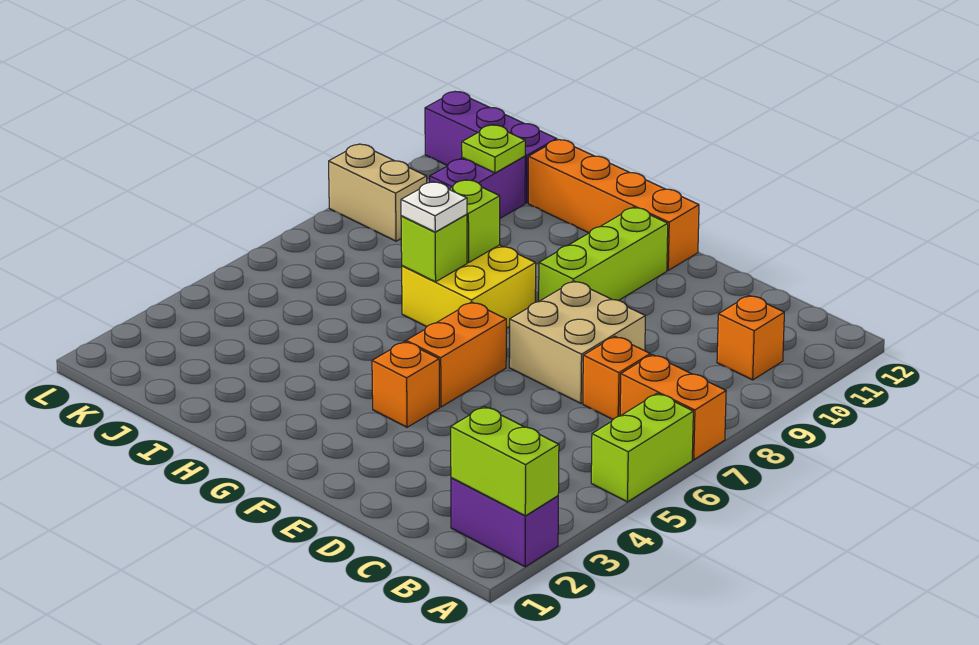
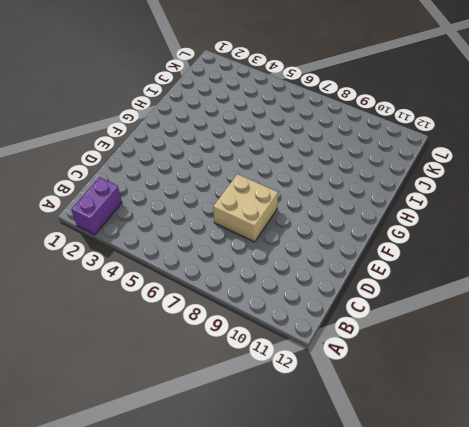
none -> lime 1x2 brick [591,393,693,502]
none -> orange 1x2 brick [620,355,726,460]
none -> orange 1x1 brick [717,295,784,380]

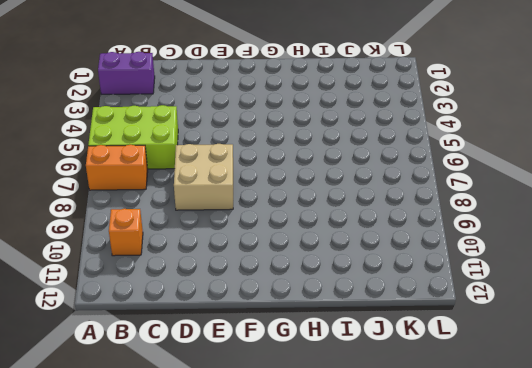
lime 2x3 brick [88,105,178,169] -> lime 1x2 brick [591,393,693,502]
none -> orange 1x1 brick [583,336,650,419]
none -> orange 1x1 brick [372,342,439,427]
none -> orange 1x2 brick [406,302,506,407]

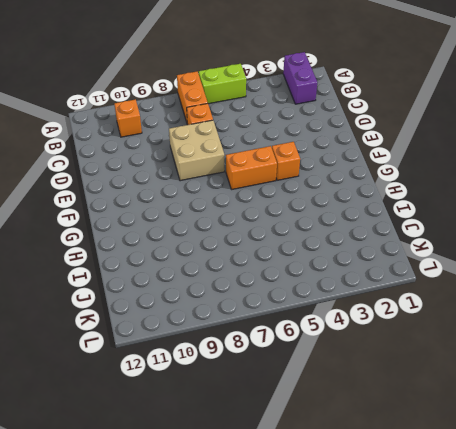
none -> lime 1x3 brick [539,207,668,301]
none -> orange 1x4 brick [528,140,699,270]
none -> yellow 2x2 brick [402,245,536,328]

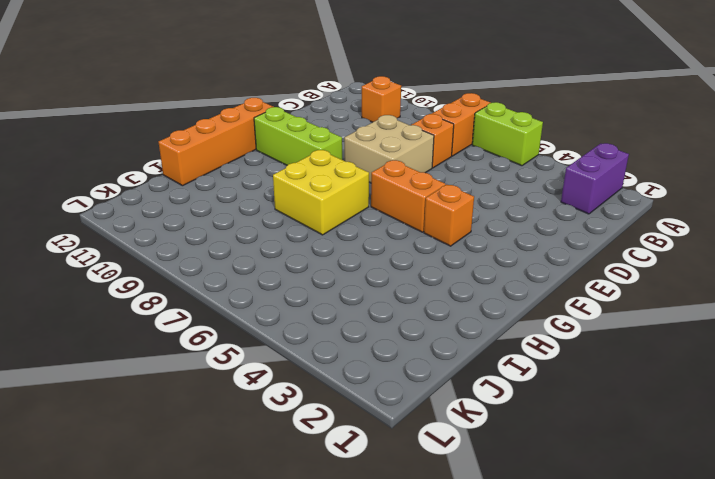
none -> purple 1x2 brick [430,156,525,218]
none -> purple 1x3 brick [425,92,557,203]
none -> tan 1x2 brick [329,144,427,241]

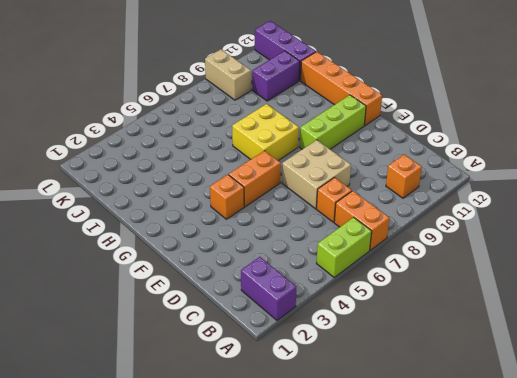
none -> lime 1x2 brick [451,407,559,516]
none -> lime 1x1 brick [401,214,467,282]
none -> lime 1x1 brick [449,180,500,263]

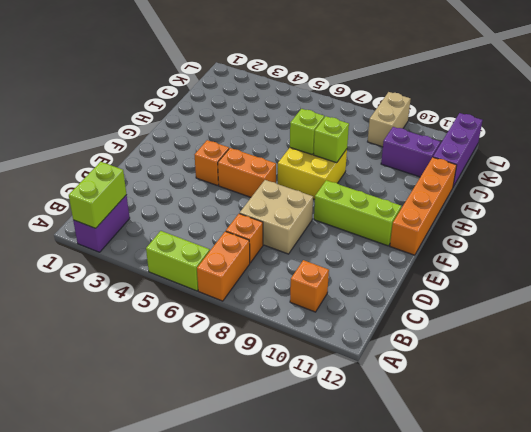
none -> lime 1x1 plate [462,125,525,173]
none -> white 1x1 plate [401,182,467,232]

